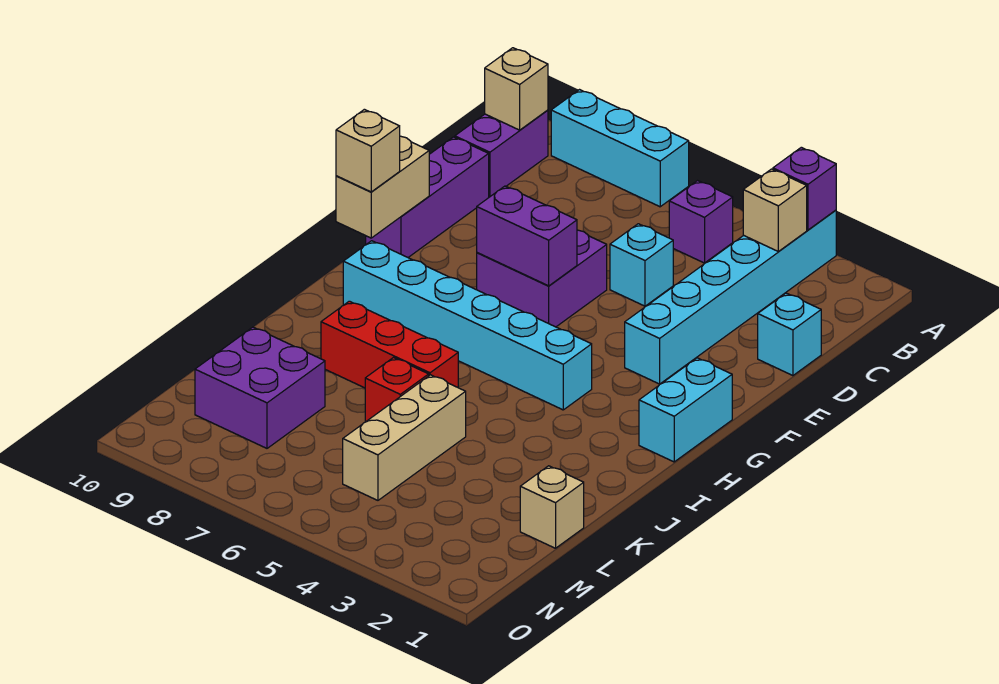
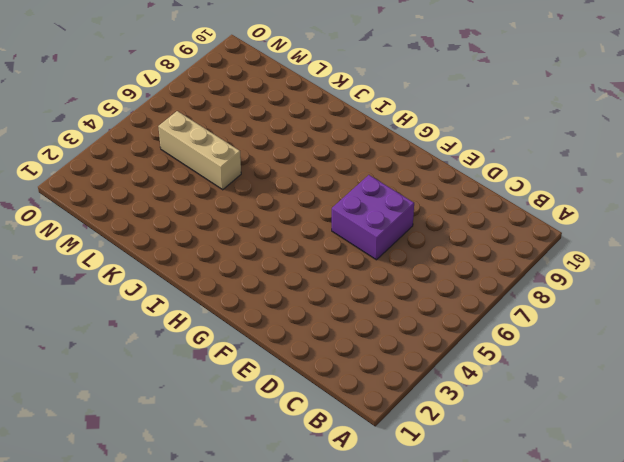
none -> cyan 1x6 brick [625,210,836,384]
none -> cyan 1x3 brick [551,90,689,207]
none -> purple 1x1 brick [669,181,733,263]

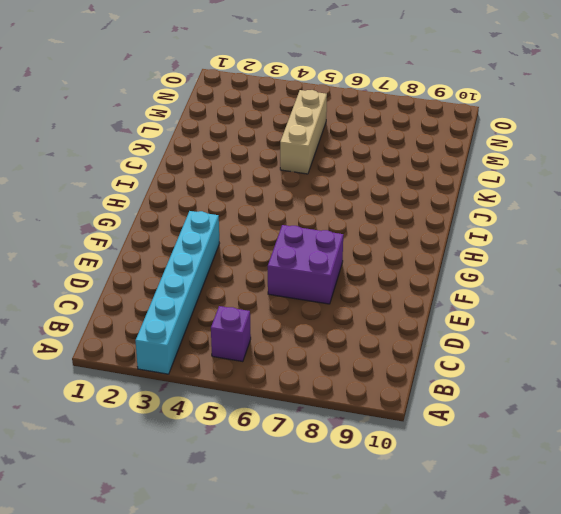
none -> cyan 1x3 brick [551,90,689,207]
none -> purple 1x2 brick [455,110,548,197]
none -> cyan 1x1 brick [758,293,821,376]

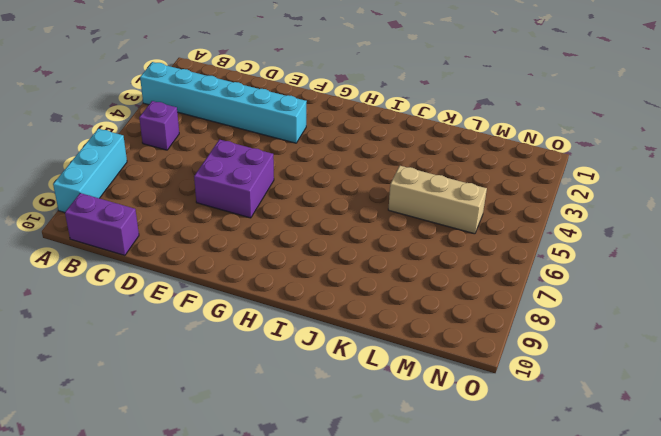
none -> cyan 1x1 brick [758,293,821,376]
none -> cyan 1x1 brick [610,224,673,306]
none -> purple 1x3 brick [366,137,489,257]

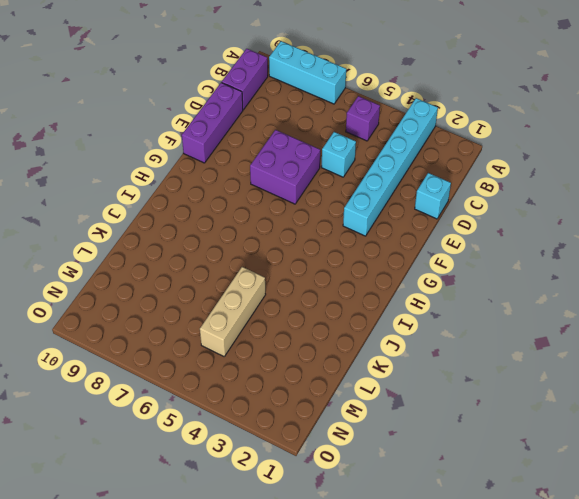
none -> cyan 1x2 brick [639,358,732,462]
none -> cyan 1x6 brick [343,241,592,410]
none -> red 1x3 brick [321,301,458,388]

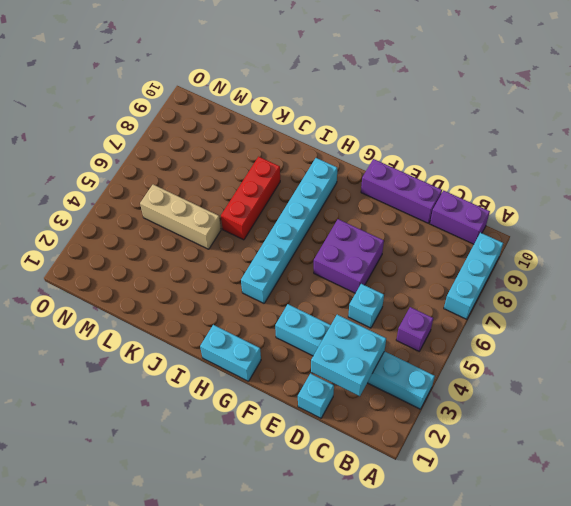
cyan 2x2 brick [311,315,386,396] -> none
none -> red 1x1 brick [365,358,429,422]
none -> tan 1x1 brick [520,466,584,548]
none -> purple 2x2 brick [195,327,325,448]

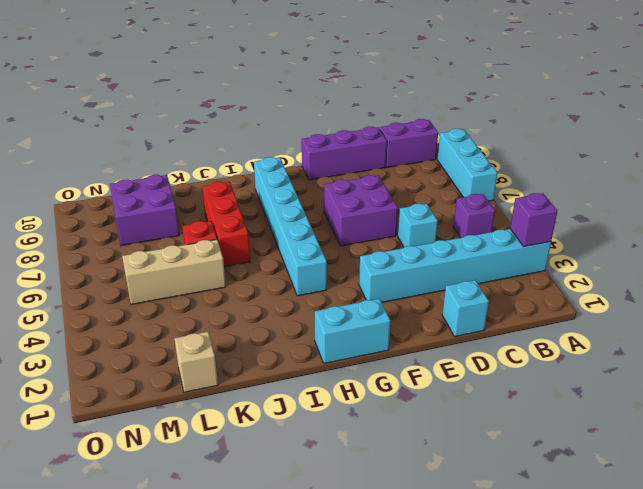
none -> tan 1x1 brick [743,169,807,251]
none -> tan 1x1 brick [485,48,548,130]
none -> purple 1x2 brick [477,186,577,286]

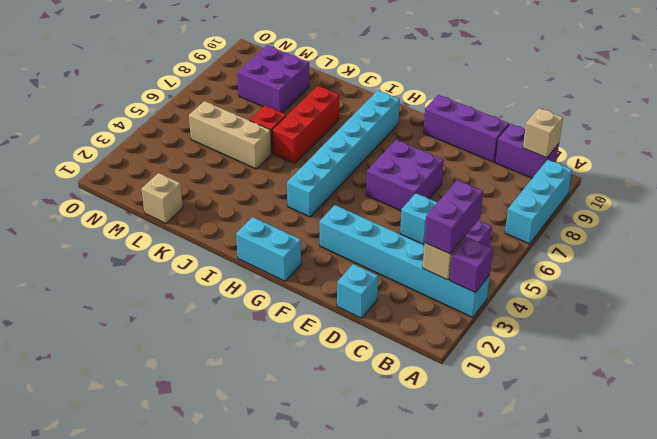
purple 1x2 brick [424,180,483,254] -> purple 1x2 brick moved to [477,186,577,286]
none -> tan 1x2 brick [336,136,429,238]
none -> tan 1x1 brick [336,109,400,192]

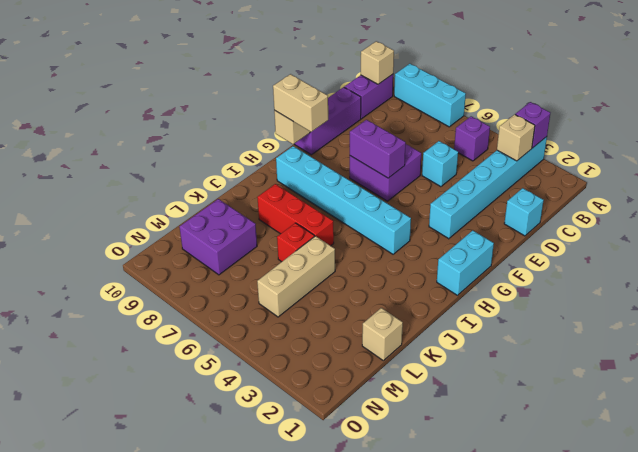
tan 1x2 brick [273,74,328,132] -> tan 1x1 brick [336,109,400,192]

